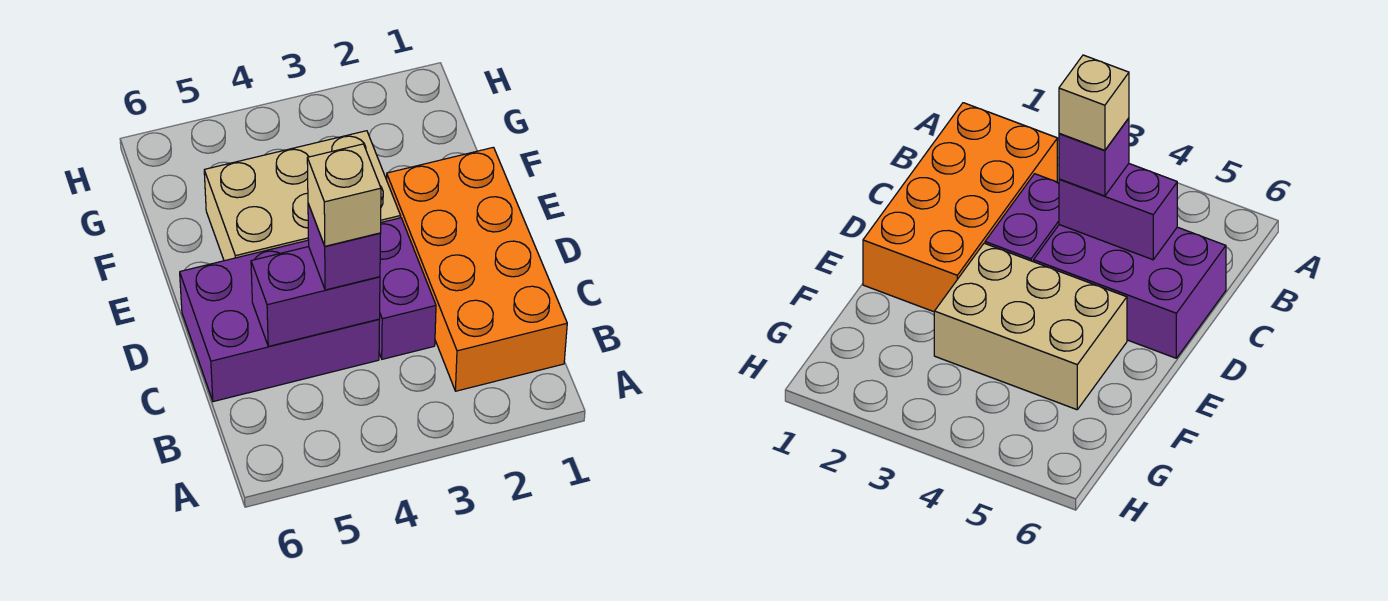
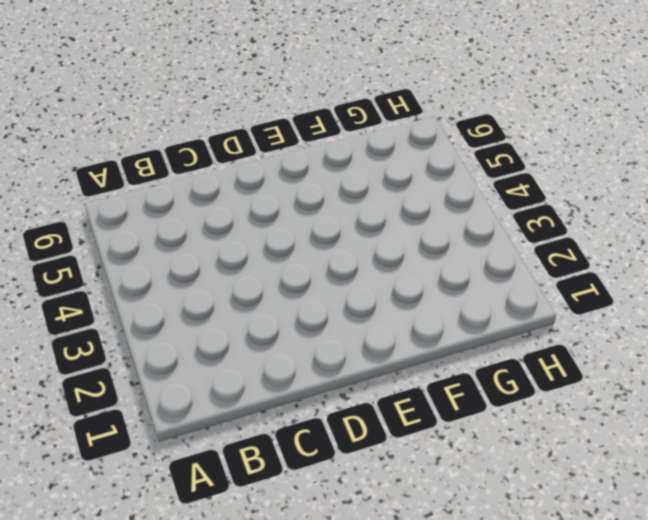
none -> orange 2x4 brick [387,147,567,391]
none -> purple 1x2 brick [379,218,436,359]

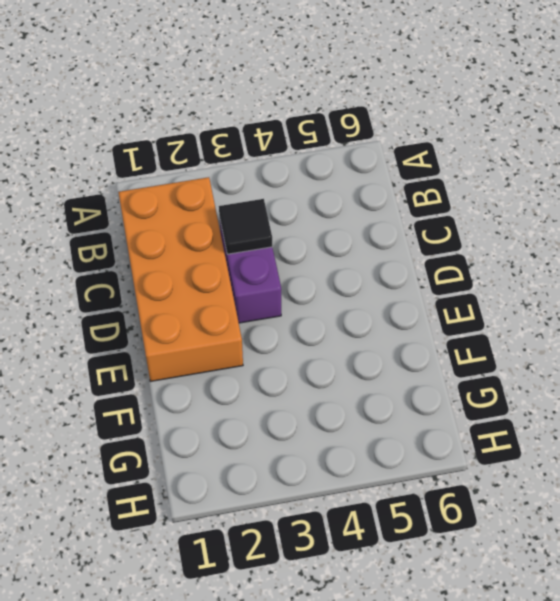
black 1x1 tile [219,199,272,254] -> none
none -> purple 2x3 brick [180,240,380,402]
none -> tan 2x3 brick [204,131,401,261]

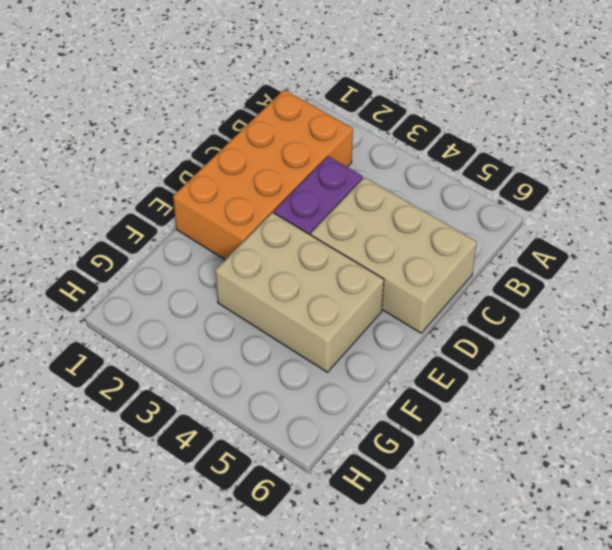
tan 2x3 brick [311,177,477,333] -> purple 2x3 brick [180,240,380,402]
none -> purple 1x2 brick [251,247,380,346]
none -> purple 1x1 brick [308,204,381,290]

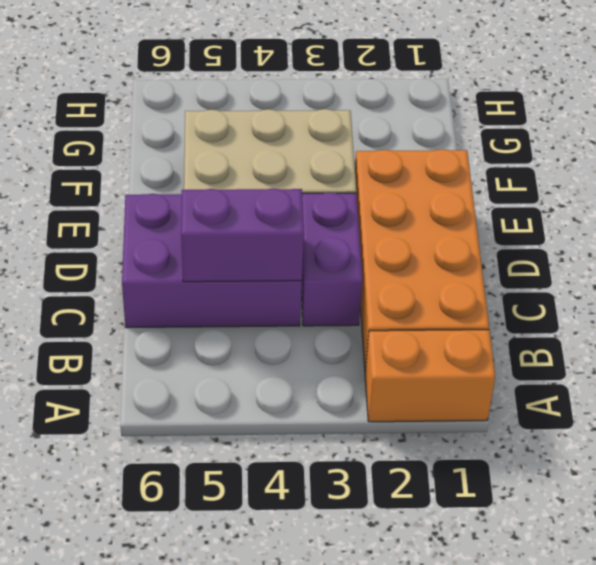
orange 1x2 brick [365,330,495,422] -> none
none -> purple 1x1 brick [308,204,381,290]
none -> tan 1x1 brick [307,144,381,246]

